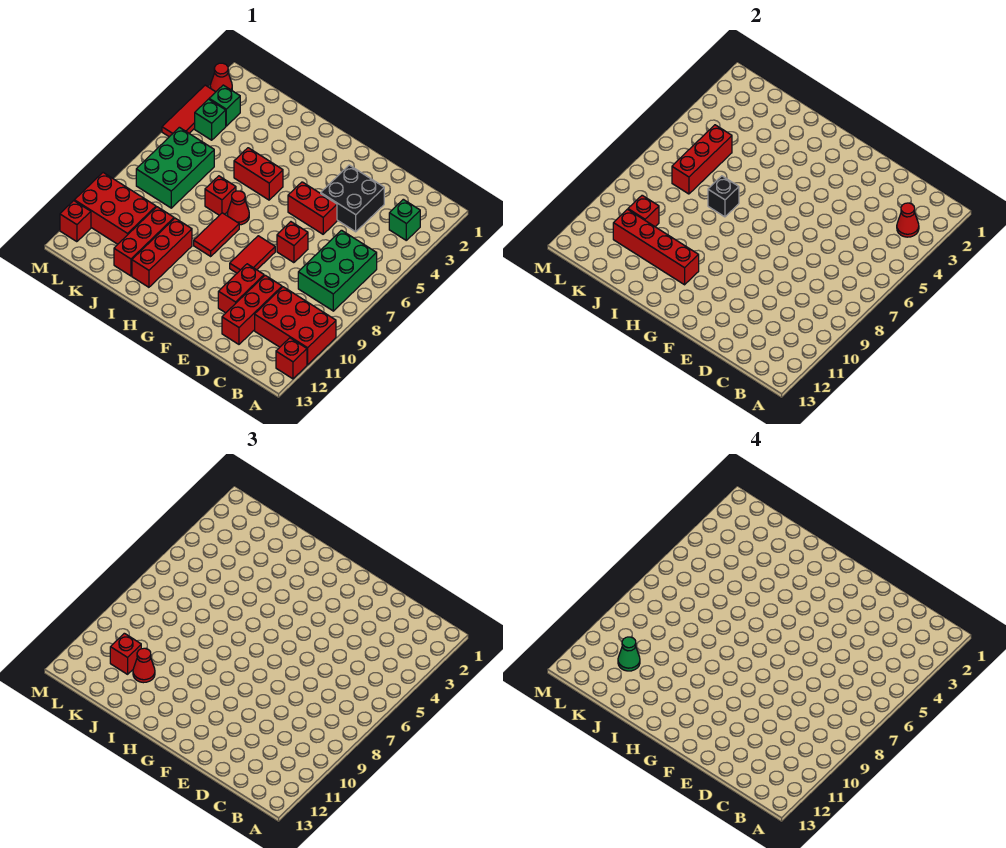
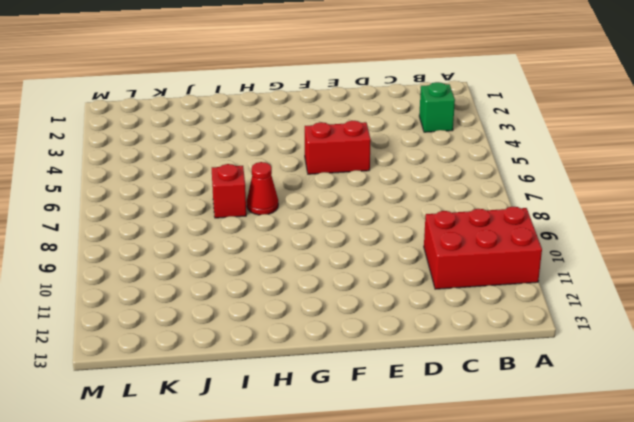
none -> red 1x1 brick [276,338,307,379]
none -> green 2x3 brick [298,230,377,311]
none -> black 2x2 brick [321,165,384,232]
none -> red 1x3 brick [222,275,282,344]

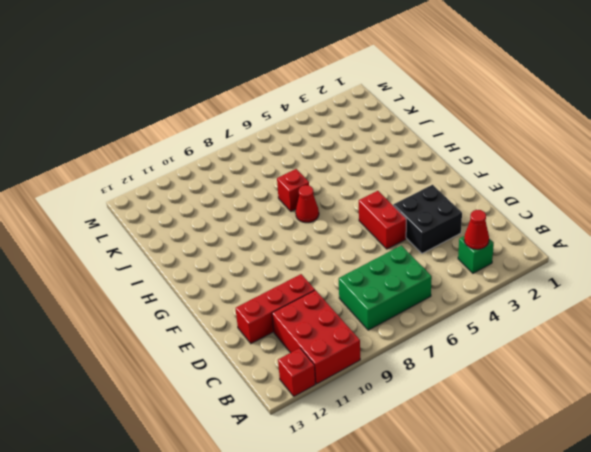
none -> red 1x1 brick [277,222,308,263]
none -> red 1x2 brick [218,264,264,313]
none -> red 1x2 tile [230,236,275,273]
none -> red 1x2 brick [234,148,283,200]

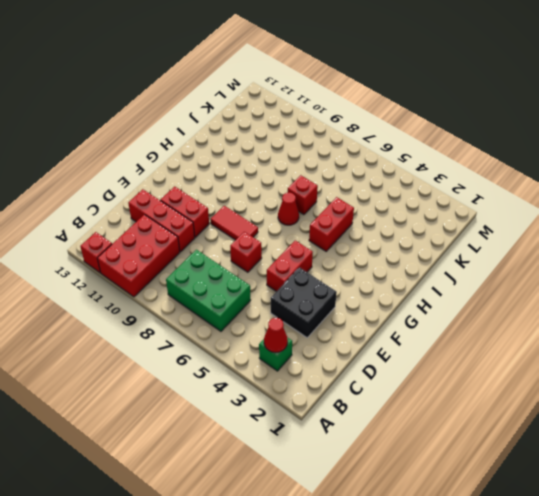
none -> red 1x2 tile [194,213,239,256]
none -> red 1x3 brick [132,218,192,287]
none -> red 1x3 brick [114,207,174,276]
none -> green 2x3 brick [136,127,214,208]

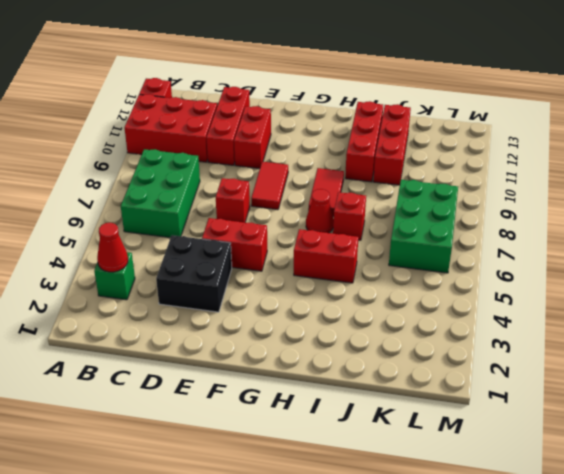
none -> red 2x3 brick [74,173,156,244]
none -> green 1x1 brick [209,85,240,126]
none -> green 1x1 brick [195,99,226,140]
none -> red 1x1 cone [210,63,232,92]

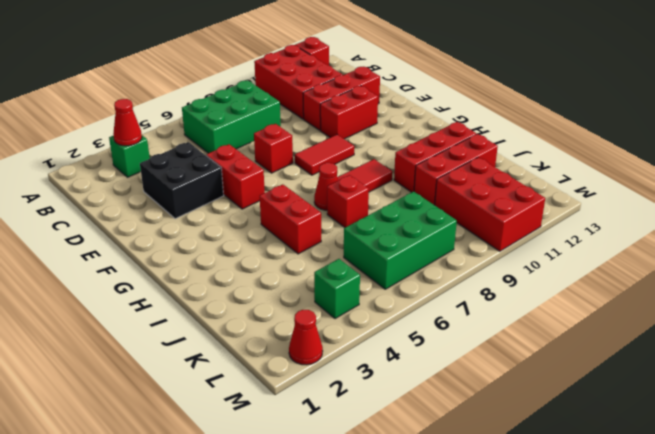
none -> green 1x1 brick [209,85,240,126]
none -> red 1x3 tile [162,85,215,137]
none -> red 1x1 brick [60,201,91,242]
none -> red 1x4 brick [613,209,699,285]

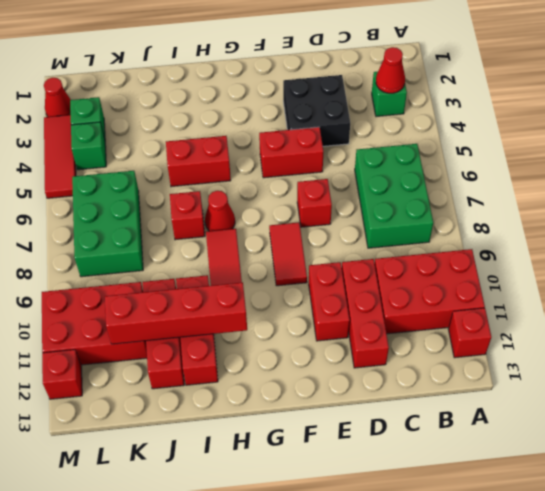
none -> black 1x1 brick [708,176,739,217]
none -> red 1x3 brick [672,125,732,194]
none -> red 1x1 brick [628,195,659,227]
none -> red 1x1 cone [133,648,155,683]

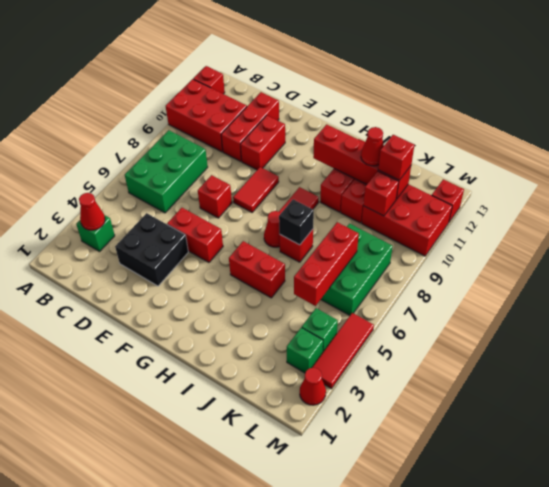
none -> green 1x1 cone [618,637,640,671]

